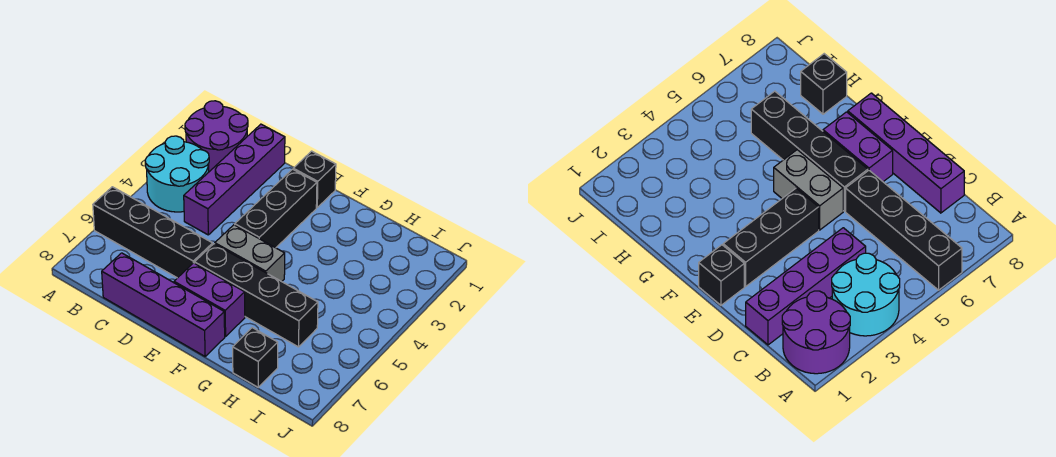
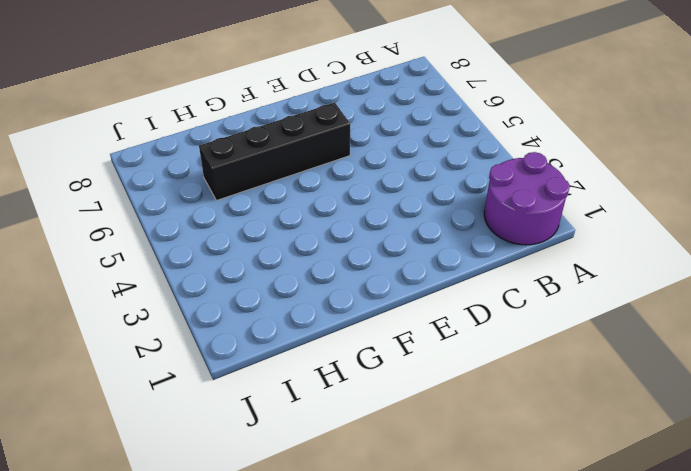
none -> cyan 2x2 round brick [145,136,209,212]
none -> black 1x4 brick [93,187,213,278]

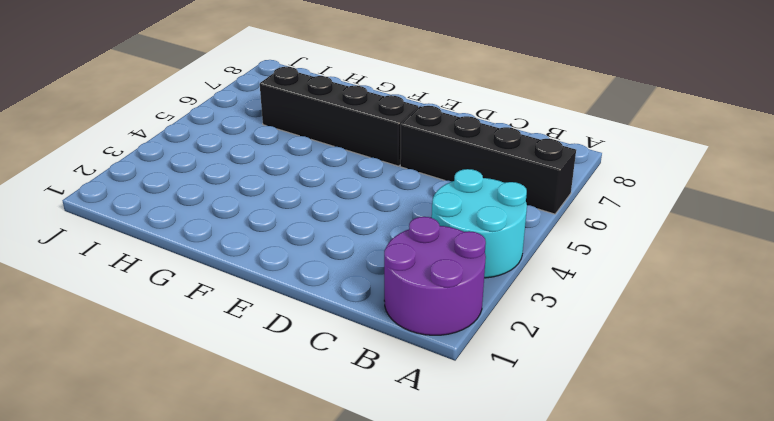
none -> purple 1x4 brick [184,124,285,235]
none -> purple 1x4 brick [102,253,225,356]

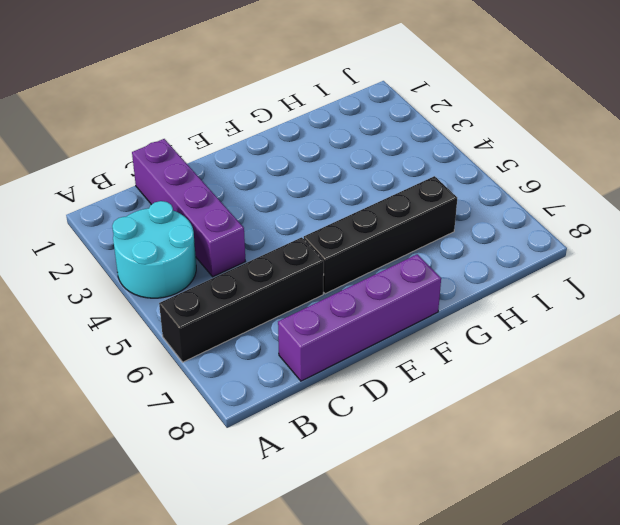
none -> purple 2x2 round brick [185,101,248,172]
none -> black 1x1 brick [293,151,336,207]

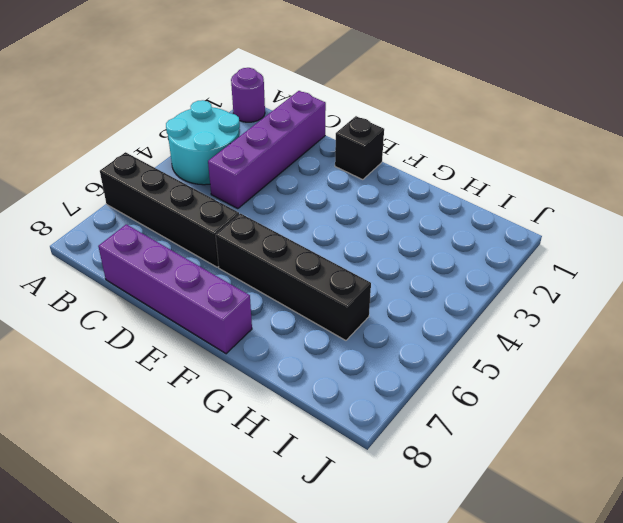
purple 1x1 round brick [231,68,265,122] -> purple 2x2 round brick [185,101,248,172]
none -> black 1x3 brick [235,169,317,248]
none -> grey 1x2 brick [215,225,285,282]

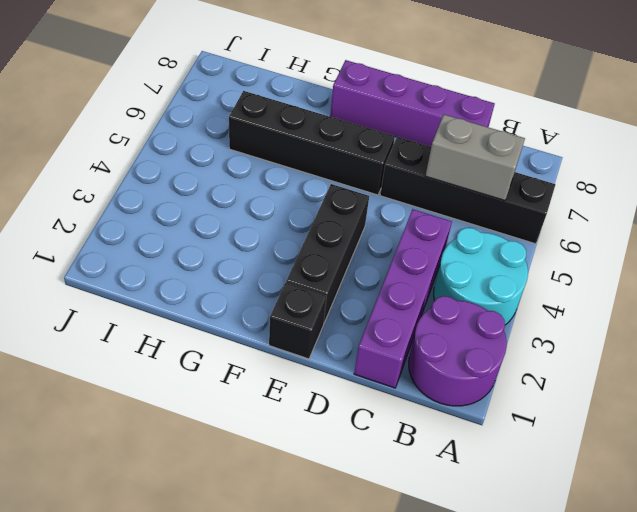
grey 1x2 brick [425,115,525,201] -> grey 1x2 brick moved to [215,225,285,282]
none -> purple 1x2 brick [174,263,245,337]
none -> black 1x1 brick [233,328,278,387]

